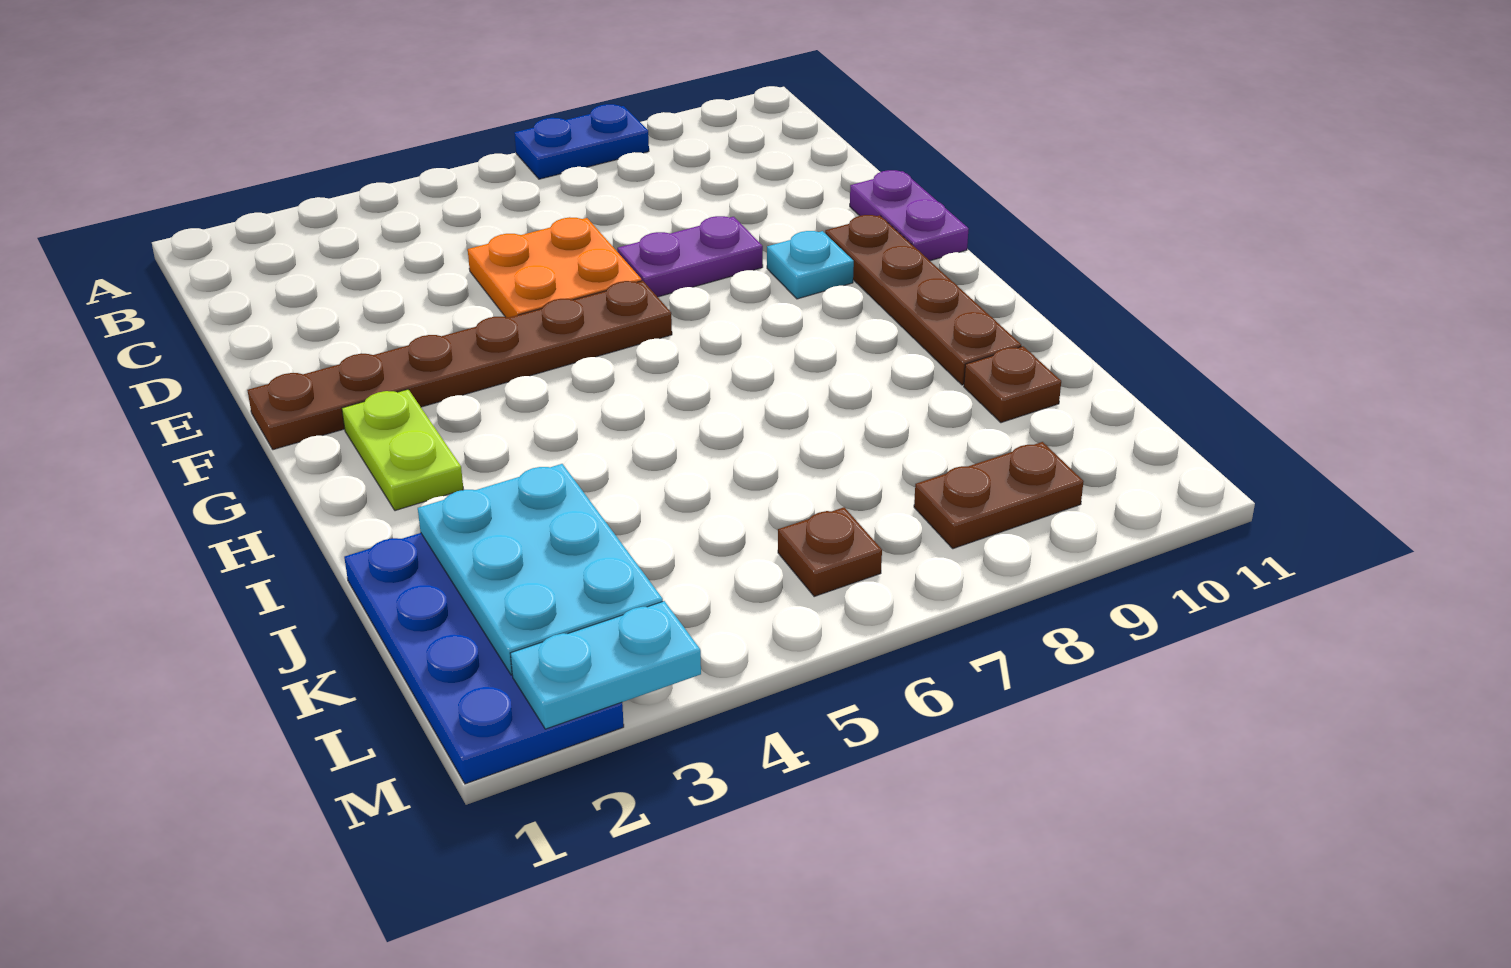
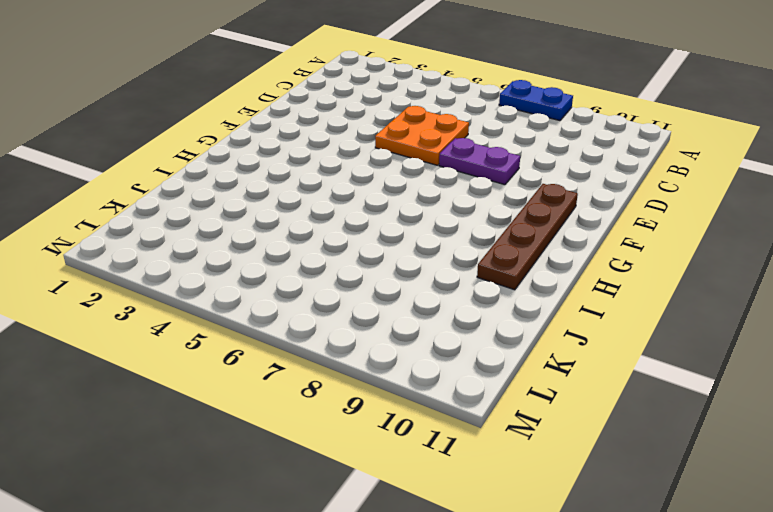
none -> purple 1x2 plate [850,170,969,261]
none -> brown 1x6 plate [247,281,672,450]
none -> cyan 1x1 plate [767,231,854,299]

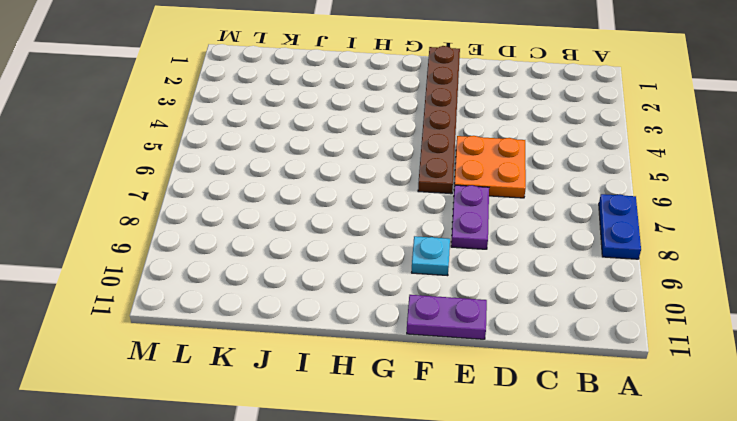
none -> brown 1x4 plate [825,215,1021,385]
none -> lime 1x2 plate [342,389,463,511]
none -> blue 2x4 plate [344,533,624,784]

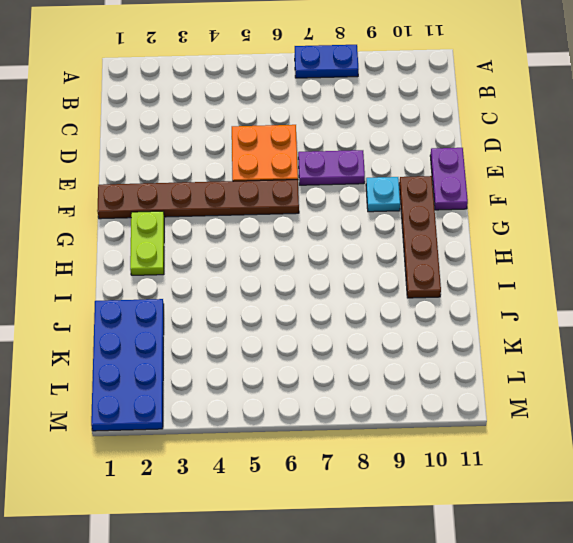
none -> brown 1x1 plate [964,346,1061,423]
none -> brown 1x1 plate [778,507,882,596]
none -> brown 1x2 plate [914,442,1084,549]

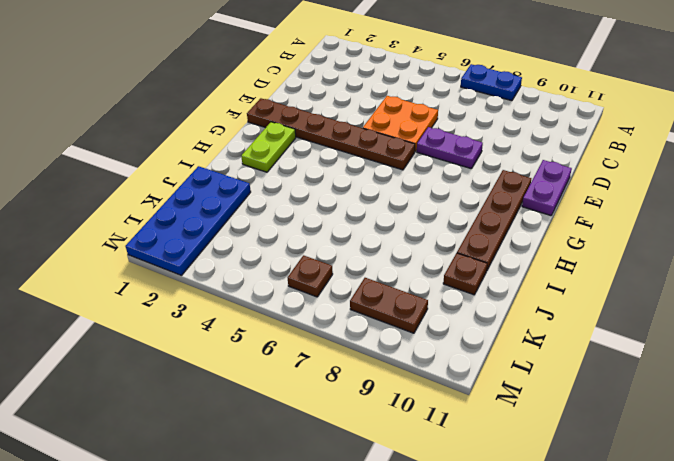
none -> cyan 1x1 plate [767,231,854,299]
none -> cyan 2x3 plate [418,464,663,675]
none -> cyan 1x2 plate [510,601,701,729]

